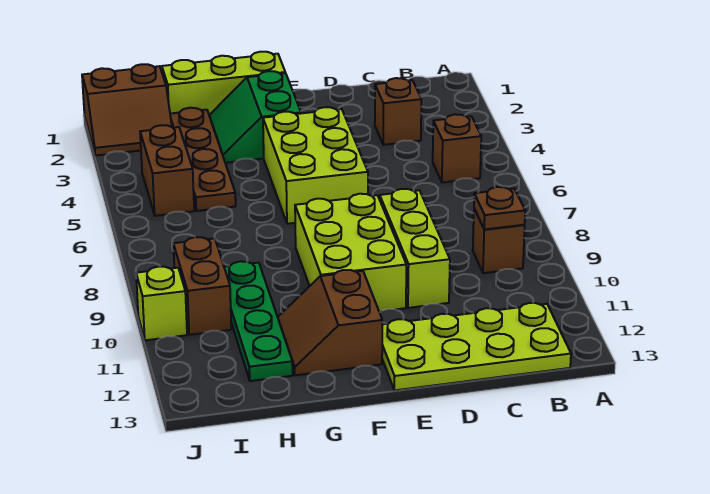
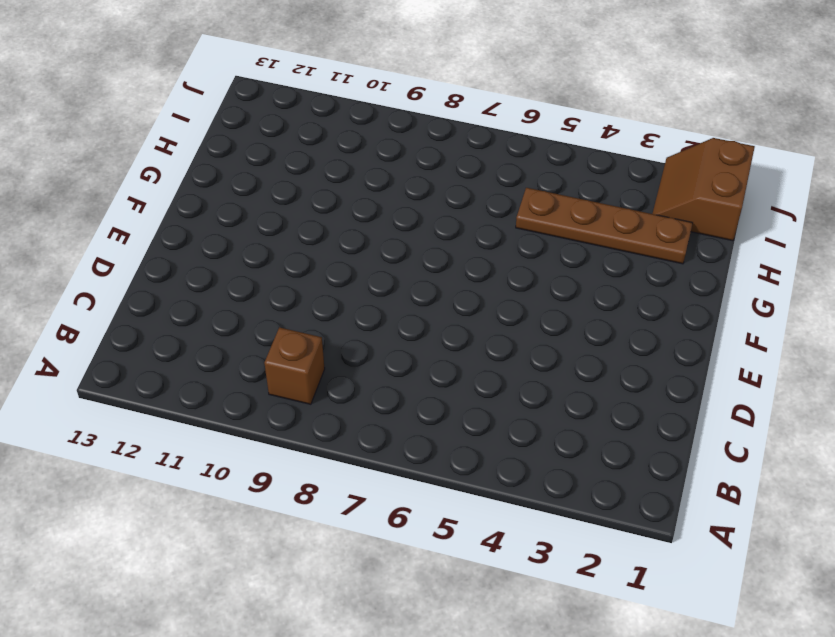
none -> brown 1x1 brick [433,114,481,183]
none -> lime 2x4 plate [382,303,571,390]
none -> brown 1x1 brick [375,78,421,145]

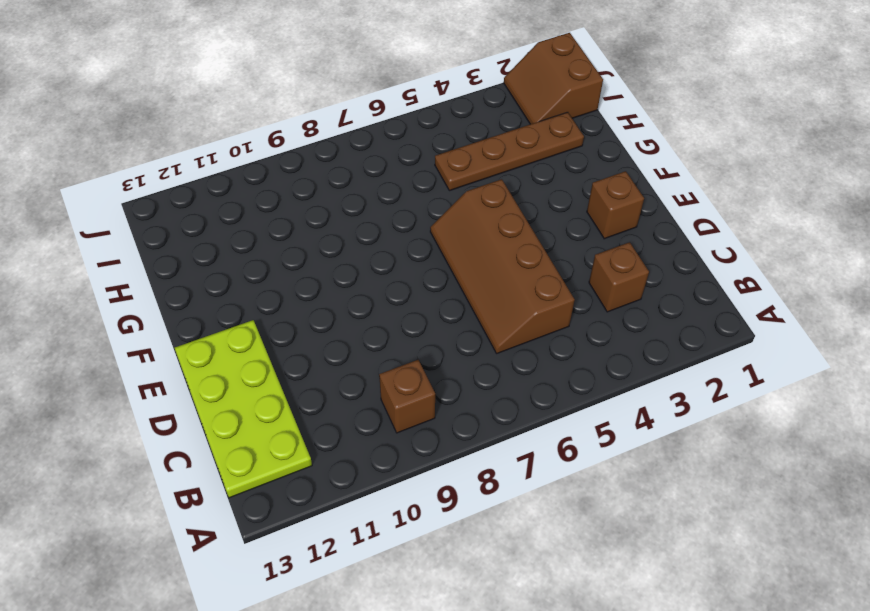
brown 2x4 slope [430,179,575,353] -> lime 2x3 brick [263,107,368,224]
brown 1x1 brick [587,171,644,239] -> brown 1x1 brick moved to [433,114,481,183]
none -> lime 1x3 brick [380,189,450,308]
none -> lime 2x3 brick [295,194,406,311]
none -> lime 1x3 brick [162,52,285,115]

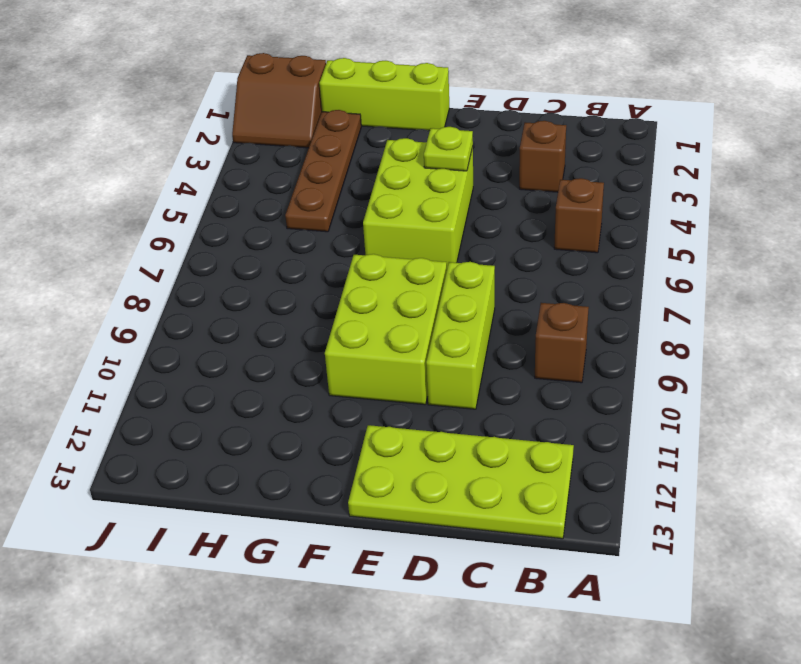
lime 1x1 plate [424,127,473,171] -> none
none -> green 2x2 slope [209,71,301,163]
none -> brown 2x2 slope [278,270,382,375]
none -> green 1x4 plate [224,261,293,381]

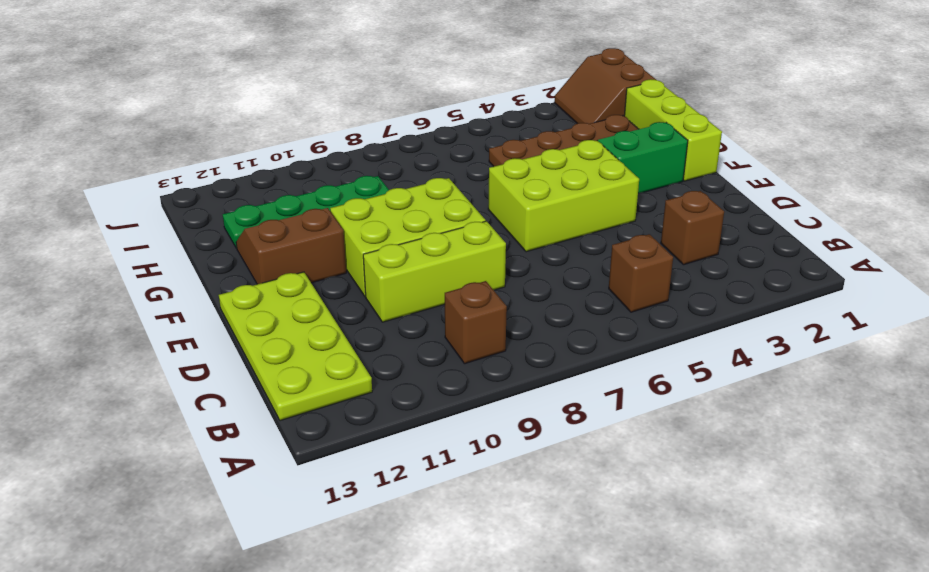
none -> brown 1x2 brick [140,125,194,216]
none -> brown 1x2 brick [173,237,231,335]
none -> lime 1x1 brick [136,267,187,340]

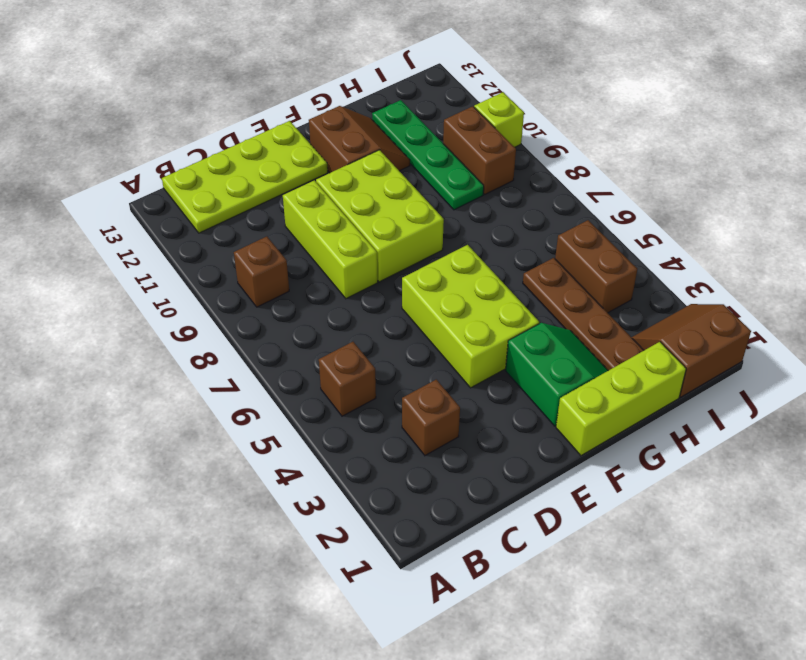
none -> brown 1x1 plate [474,187,525,229]

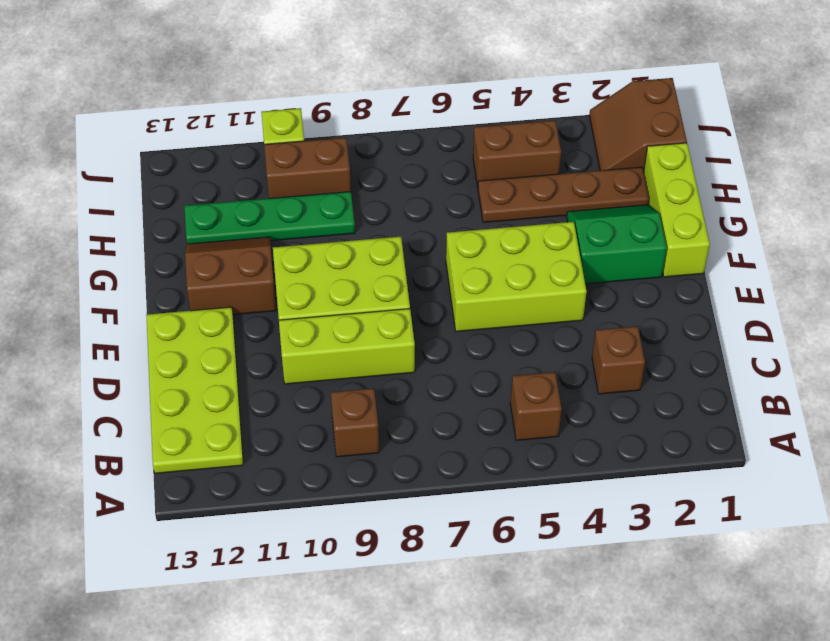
none -> brown 1x1 plate [474,187,525,229]

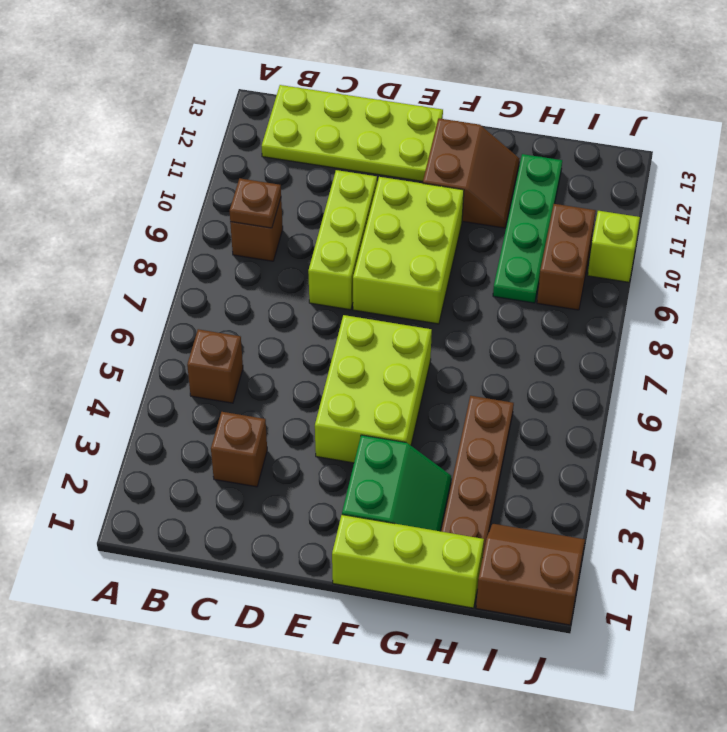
none -> brown 1x2 brick [140,125,194,216]

